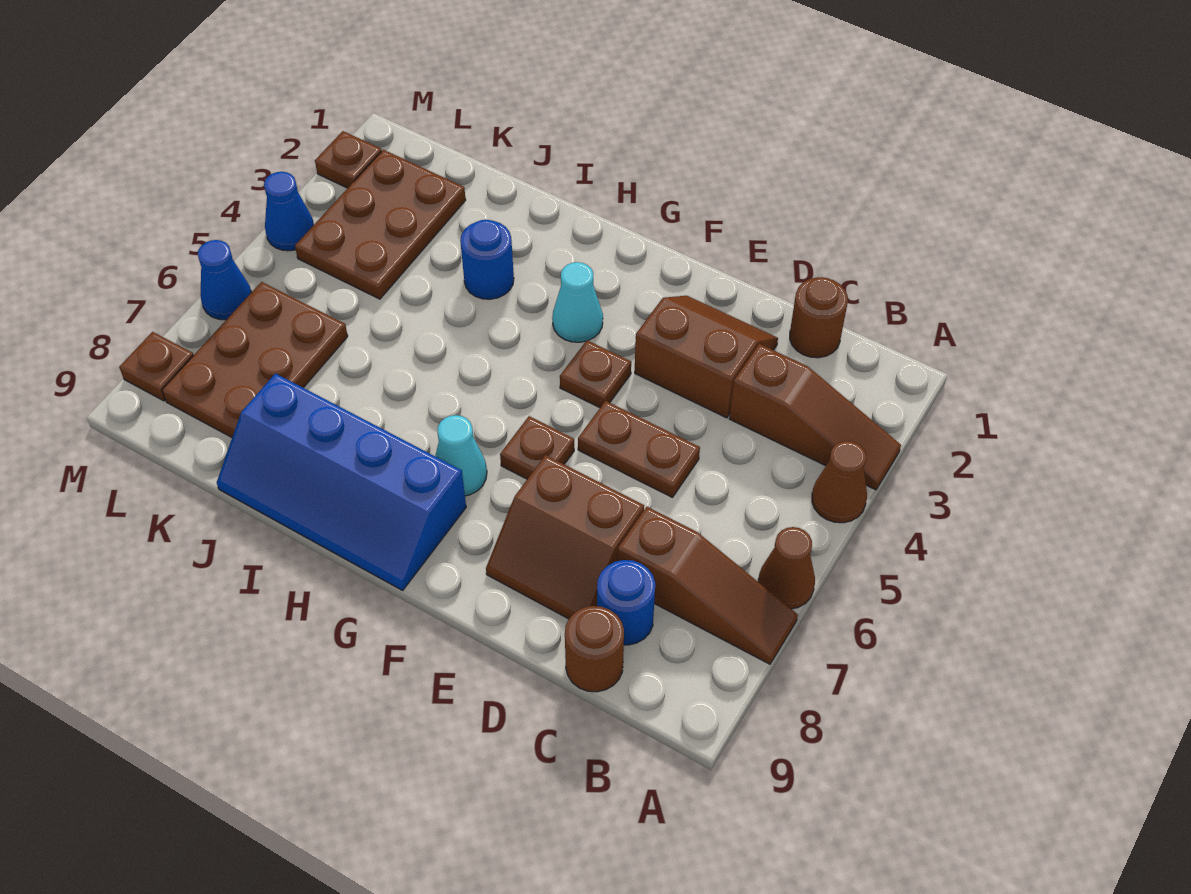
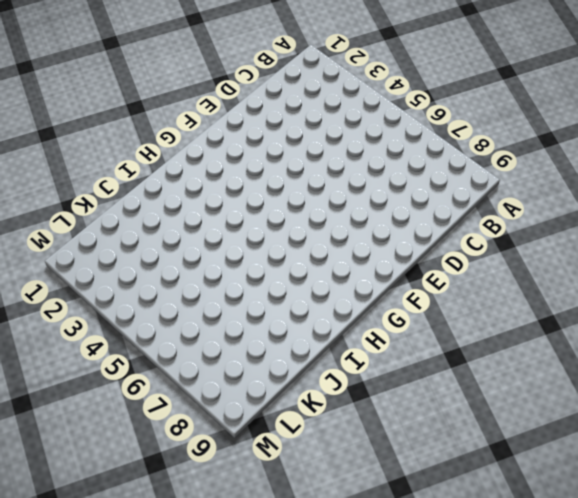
none -> brown 1x3 slope [729,344,901,490]
none -> brown 1x1 cone [812,441,867,523]
none -> brown 1x1 cone [758,527,815,609]

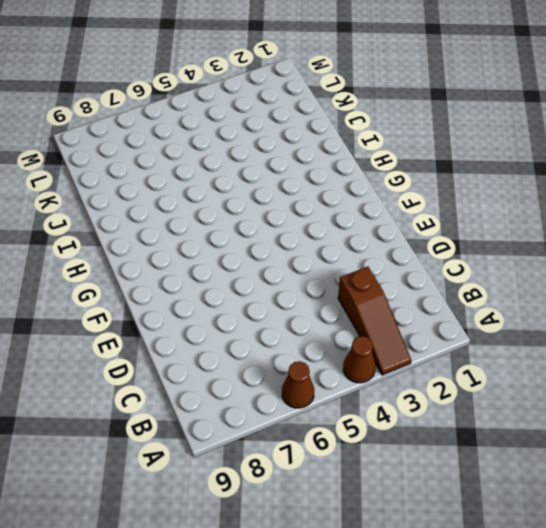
none -> brown 1x3 slope [617,507,798,664]
none -> brown 1x1 round brick [790,277,848,358]
none -> blue 1x1 round brick [597,560,655,645]

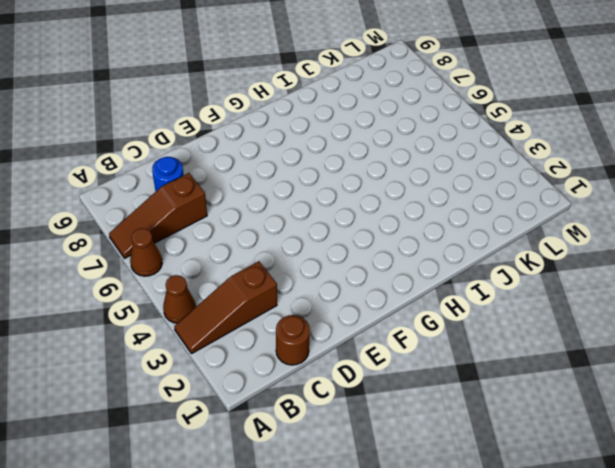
none -> brown 1x1 round brick [565,606,624,692]
none -> brown 2x2 slope [635,296,778,418]
none -> brown 1x2 plate [578,401,700,498]

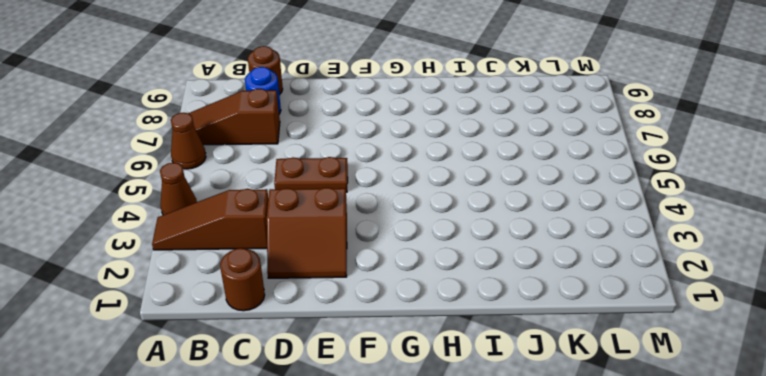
none -> brown 2x2 slope [486,455,644,619]
none -> brown 1x1 plate [560,340,631,408]
none -> brown 1x1 plate [500,416,574,479]

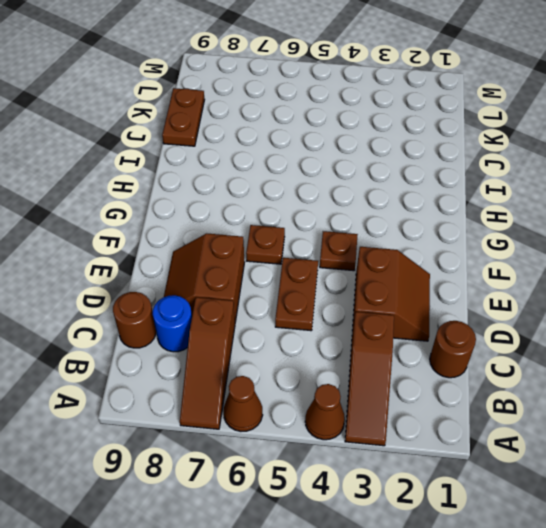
brown 1x2 plate [162,88,205,146] -> blue 2x4 slope [217,374,466,590]
none -> cyan 1x1 cone [552,262,603,342]
none -> cyan 1x1 cone [435,415,487,496]
none -> blue 1x1 round brick [460,220,514,299]

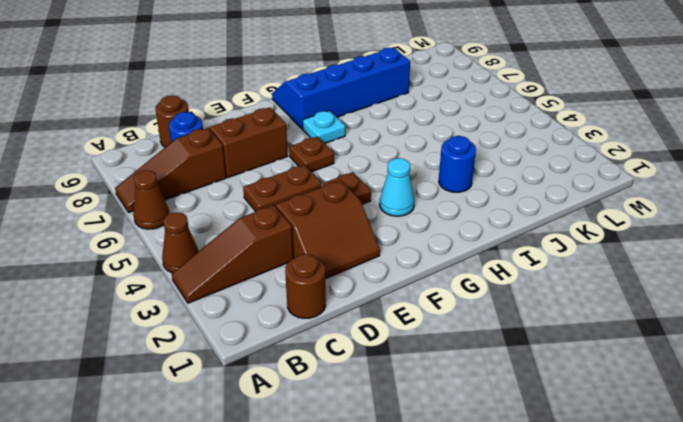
cyan 1x1 plate [303,111,345,143] -> cyan 1x1 cone [435,415,487,496]
none -> brown 2x3 plate [295,150,466,299]
none -> brown 2x3 plate [162,282,348,437]
none -> brown 1x1 plate [315,131,382,188]

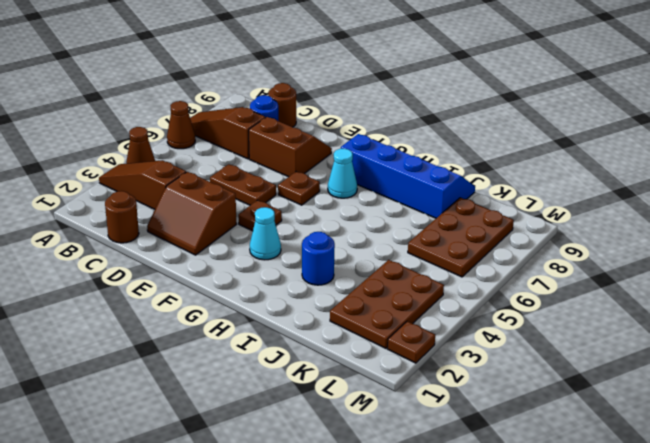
none -> blue 1x1 cone [264,172,314,251]
none -> blue 1x1 cone [198,240,252,320]
none -> brown 1x1 plate [119,332,194,401]

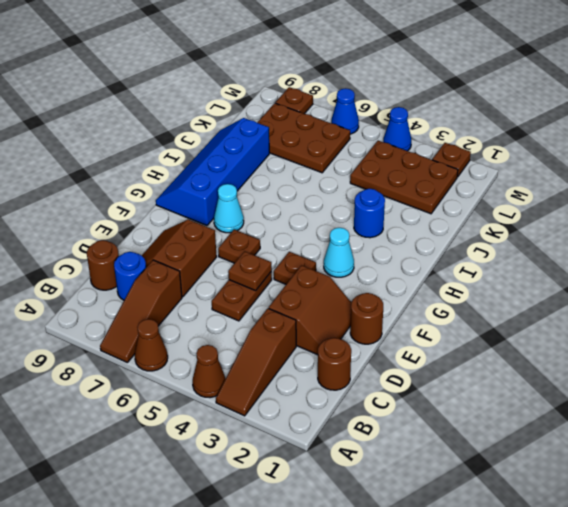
brown 1x1 round brick [350,293,383,344] -> none
brown 1x1 plate [228,251,272,291] -> none

